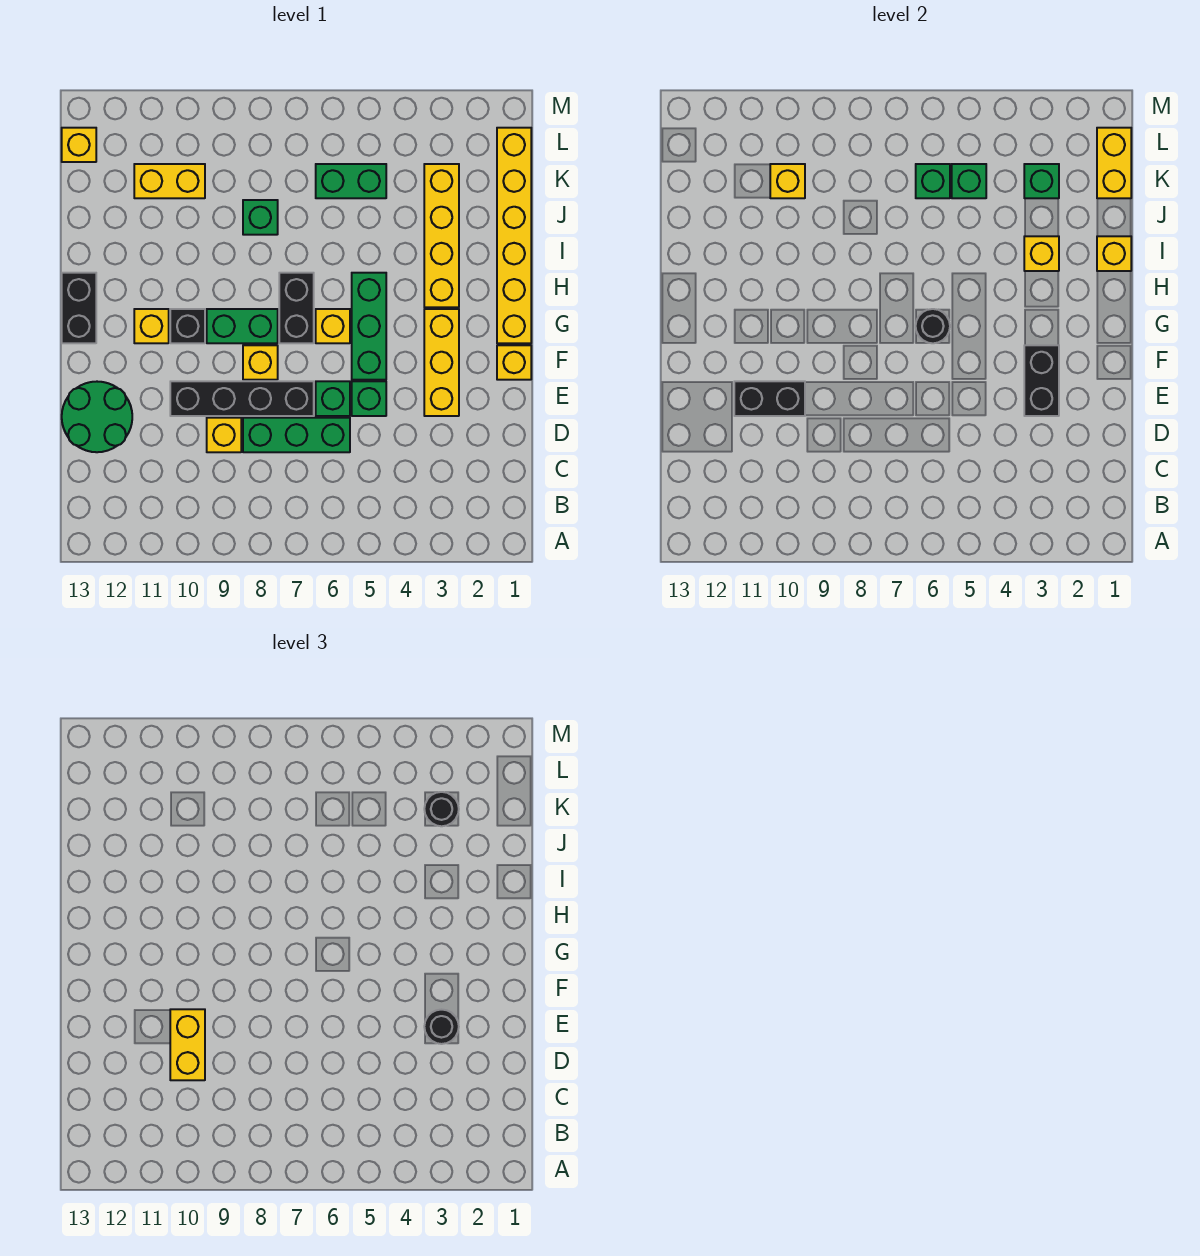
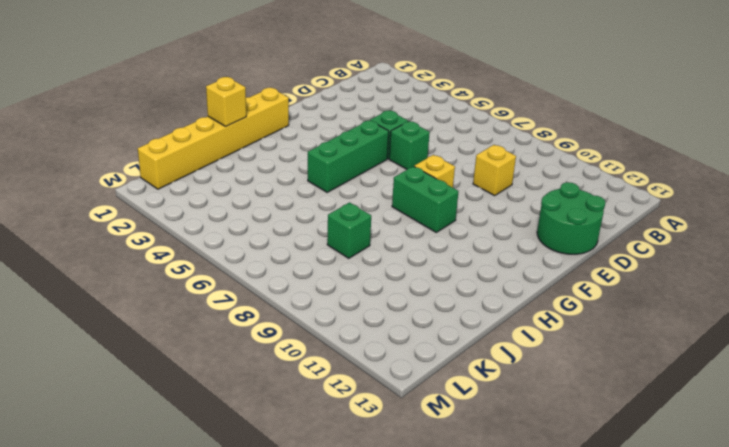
none -> green 1x3 brick [243,418,350,452]
none -> yellow 1x3 brick [424,309,459,416]
none -> black 1x4 brick [170,381,314,416]
none -> yellow 1x1 brick [497,345,531,380]

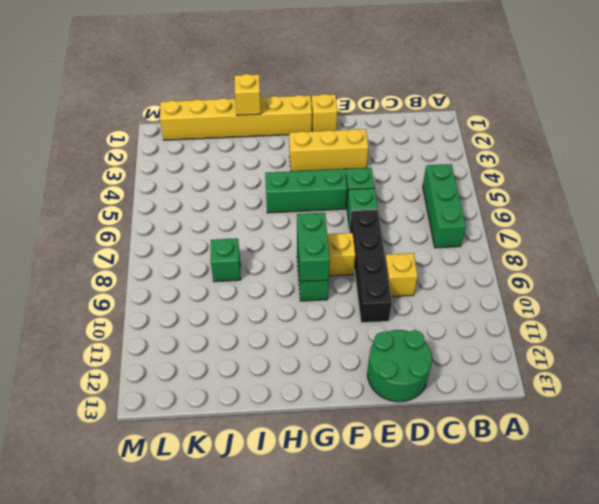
green 1x3 brick [423,164,466,248] -> green 1x3 brick moved to [243,418,350,452]
green 1x2 brick [297,213,330,282] -> green 1x2 brick moved to [316,164,386,198]
none -> yellow 1x1 brick [316,309,350,343]
none -> black 1x2 brick [279,273,314,343]
none -> black 1x1 brick [170,309,205,343]
none -> yellow 1x1 brick [134,309,169,343]

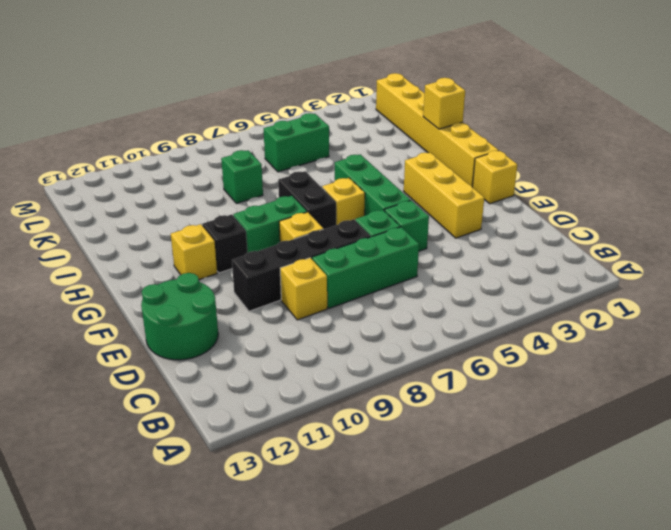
none -> black 1x2 brick [62,273,96,343]
none -> yellow 1x4 brick [424,164,459,307]
none -> yellow 1x2 brick [134,164,205,198]
none -> yellow 1x1 brick [62,128,96,162]

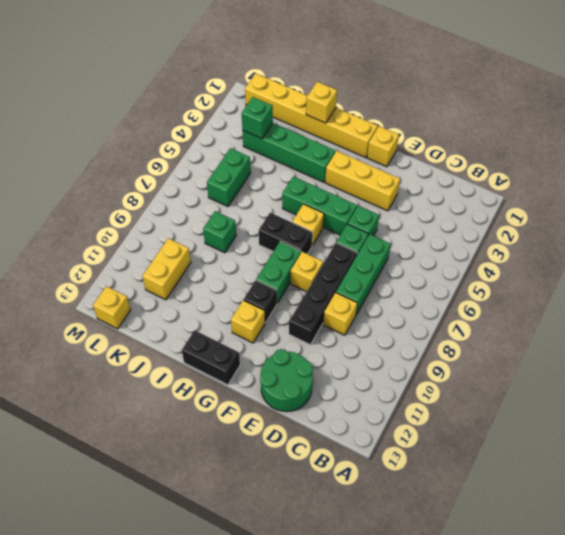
green 1x4 brick [242,123,335,182] -> yellow 1x4 brick [424,164,459,307]
none -> black 1x2 brick [1024,345,1059,416]
none -> black 1x2 brick [734,381,805,416]
none -> black 1x1 round brick [916,309,950,343]
none -> yellow 1x1 brick [1024,236,1059,271]

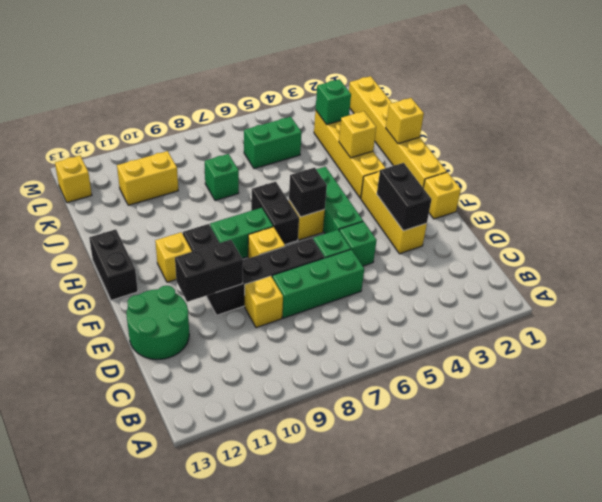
black 1x1 brick [289,168,327,217] -> black 1x1 round brick [916,309,950,343]
none -> yellow 1x2 brick [1097,128,1131,198]
none -> green 1x1 brick [952,164,986,198]
none -> green 1x1 brick [916,164,950,198]
none -> yellow 1x1 brick [770,164,805,198]

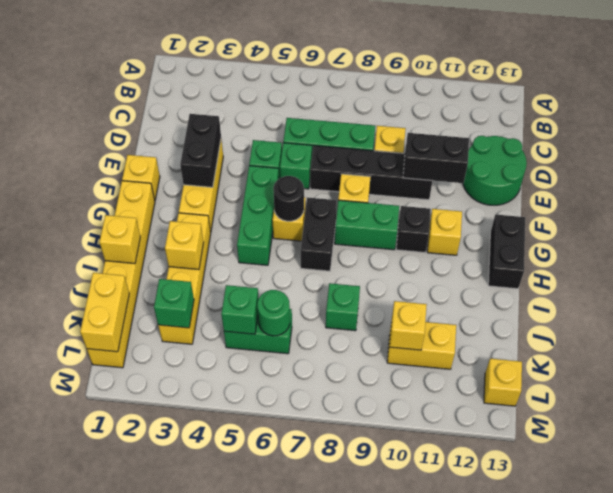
green 1x1 round brick [257,290,290,336] -> green 1x1 brick [916,164,950,198]
none -> yellow 1x2 brick [170,1009,205,1080]
none -> black 1x1 round brick [424,1010,459,1044]
none -> black 1x1 round brick [424,792,459,826]

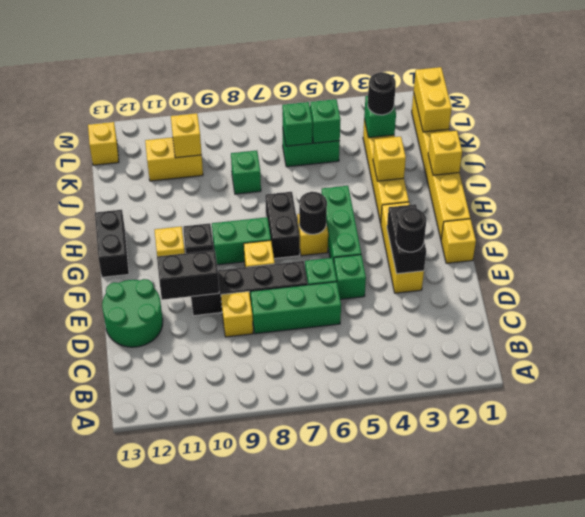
none -> yellow 1x2 brick [170,1009,205,1080]

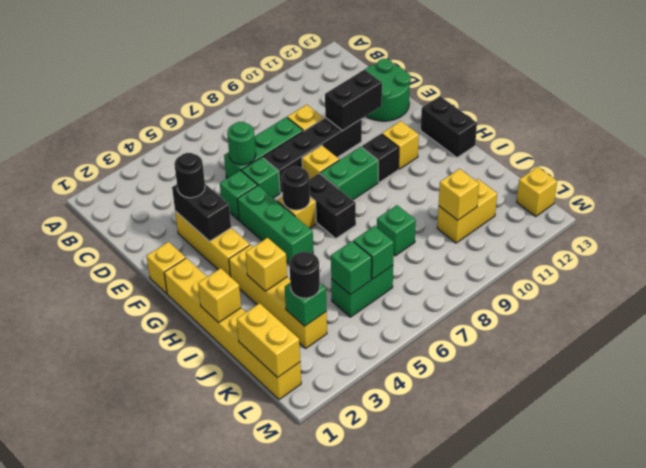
green 1x1 round brick [227,122,256,165] -> none
none -> yellow 1x2 brick [170,1009,205,1080]

